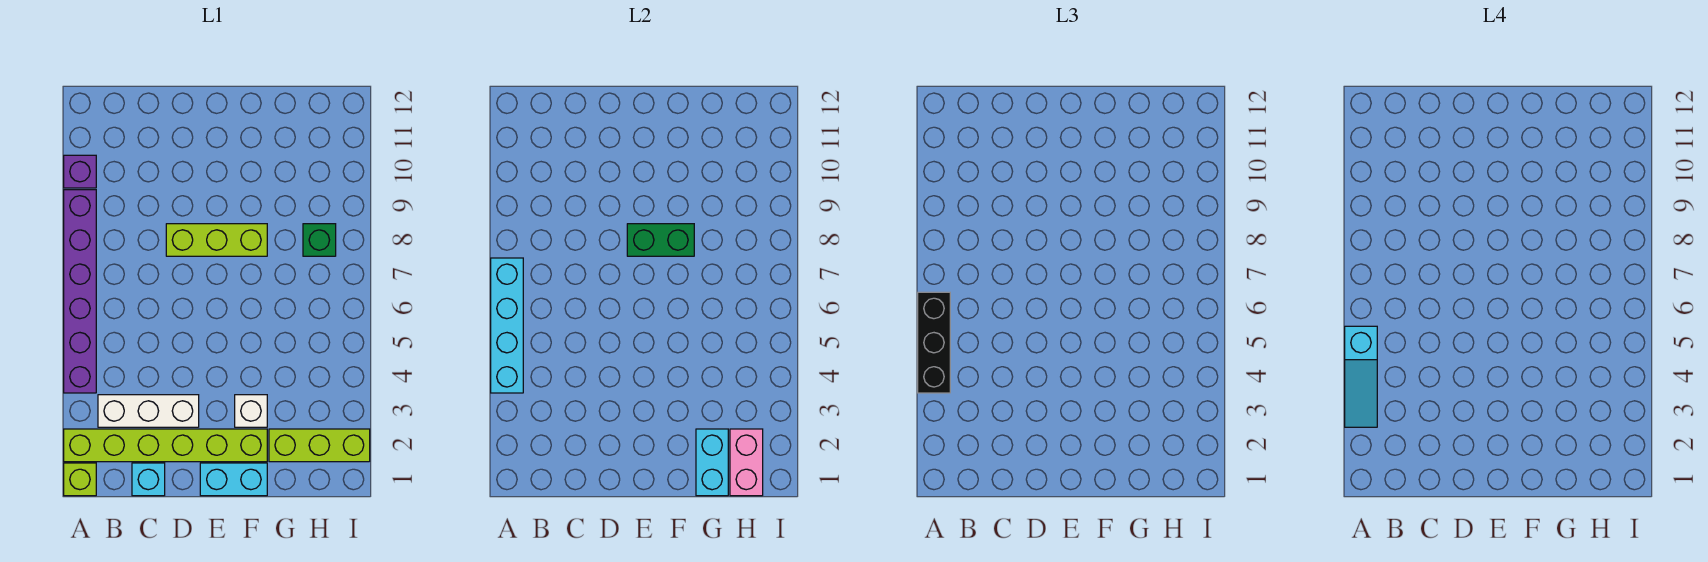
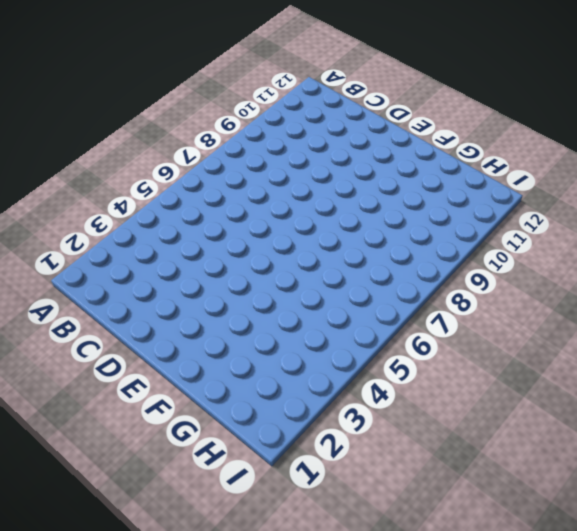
none -> lime 1x1 brick [64,463,96,496]
none -> lime 1x6 brick [64,429,267,462]
none -> purple 1x6 brick [64,190,96,393]

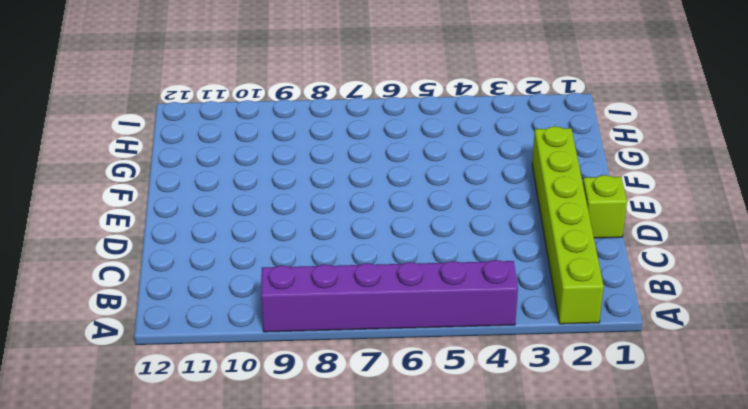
lime 1x1 brick [583,175,627,238] -> lime 1x1 brick moved to [64,463,96,496]
none -> purple 1x1 brick [64,155,96,188]
none -> white 1x3 brick [98,395,199,427]
none -> cyan 1x1 brick [132,463,165,496]

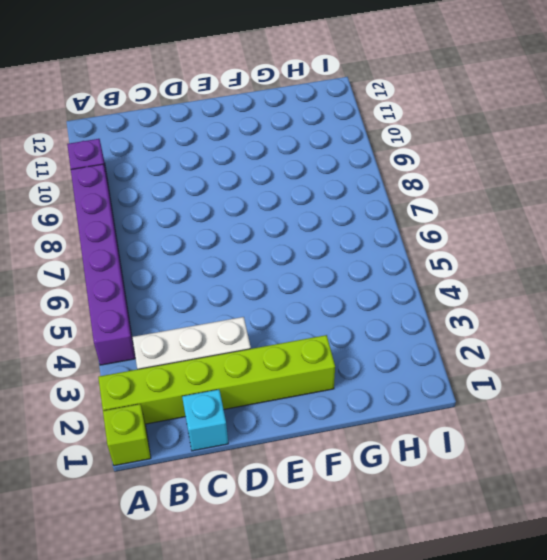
none -> lime 1x3 brick [166,224,267,256]
none -> cyan 1x2 brick [200,463,267,496]
none -> white 1x1 brick [235,395,267,427]

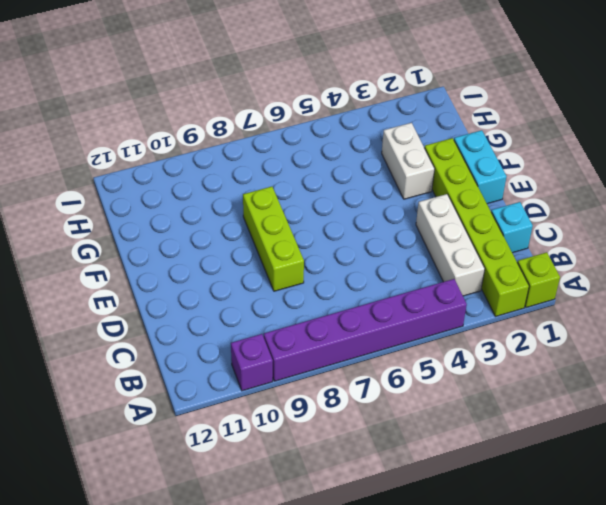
white 1x2 brick [382,123,435,199] -> white 1x1 brick [235,395,267,427]
none -> lime 1x3 brick [269,429,370,462]
none -> green 1x1 brick [303,224,336,256]
none -> cyan 1x4 brick [491,258,523,393]

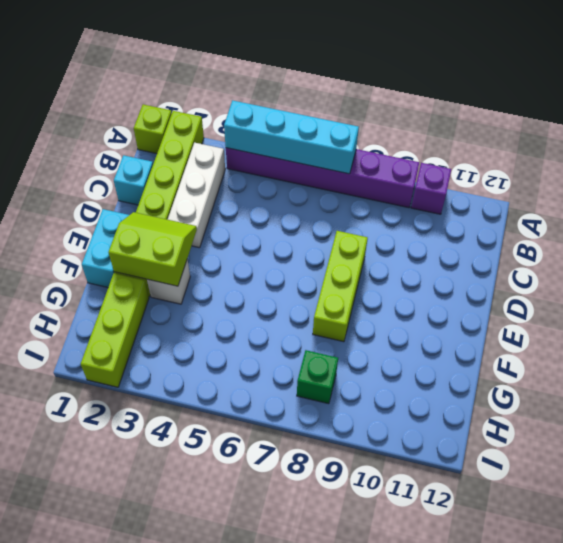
lime 2x2 slope [109,212,197,286] -> none
none -> green 1x2 brick [627,224,694,256]
none -> cyan 1x2 brick [696,429,728,496]
none -> pink 1x2 brick [730,429,763,496]

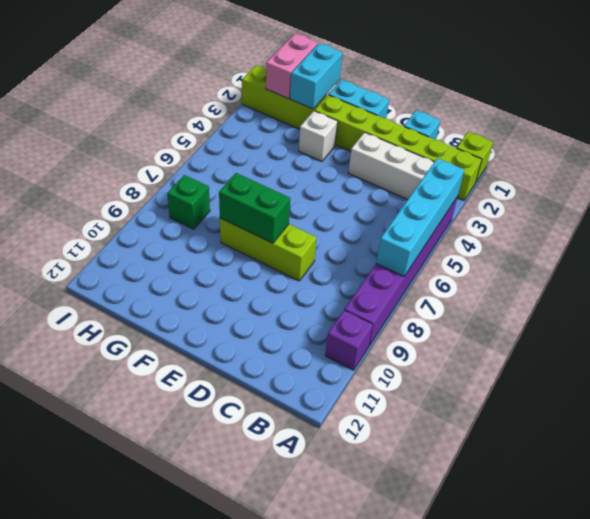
none -> black 1x3 brick [918,292,950,393]
none -> cyan 1x3 slope [1345,326,1377,427]

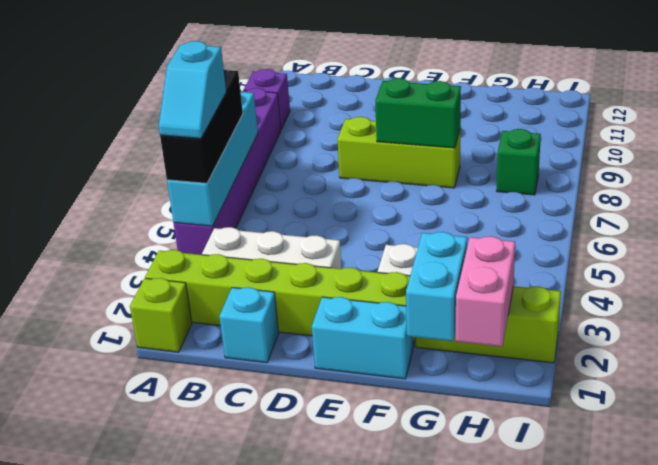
cyan 1x2 slope [159,41,226,138] -> cyan 1x3 slope [1345,326,1377,427]

